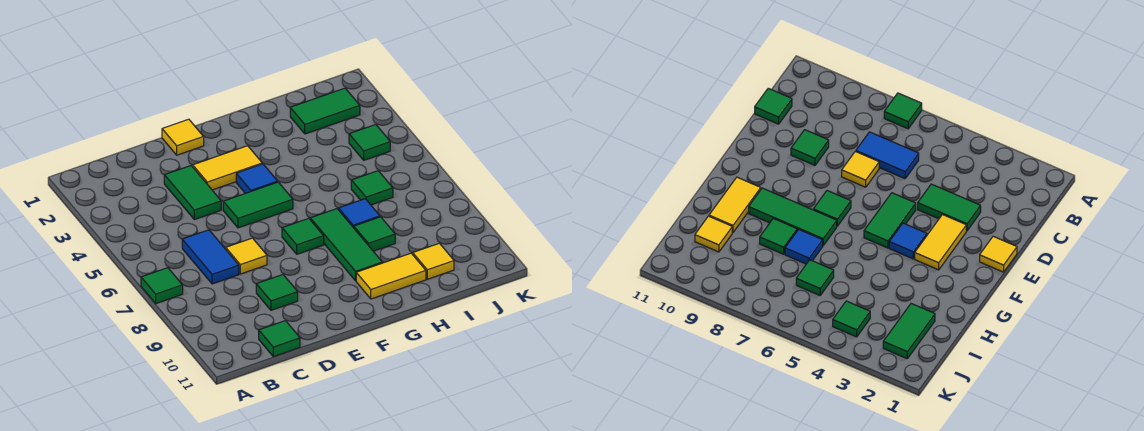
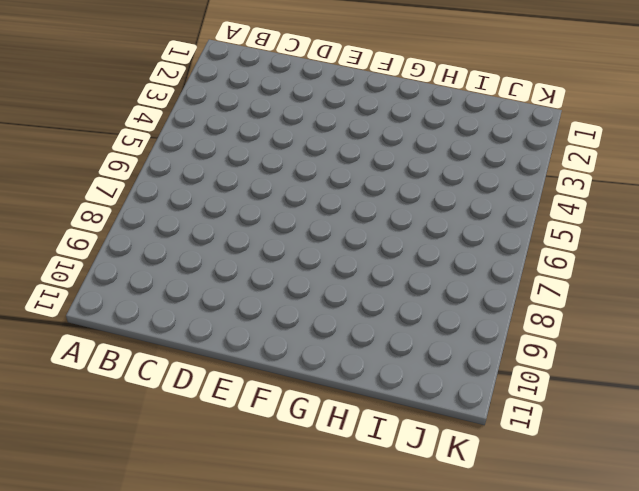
none -> green 1x1 tile [141,268,183,303]
none -> blue 1x2 tile [182,230,239,284]
none -> green 1x1 tile [259,321,300,357]

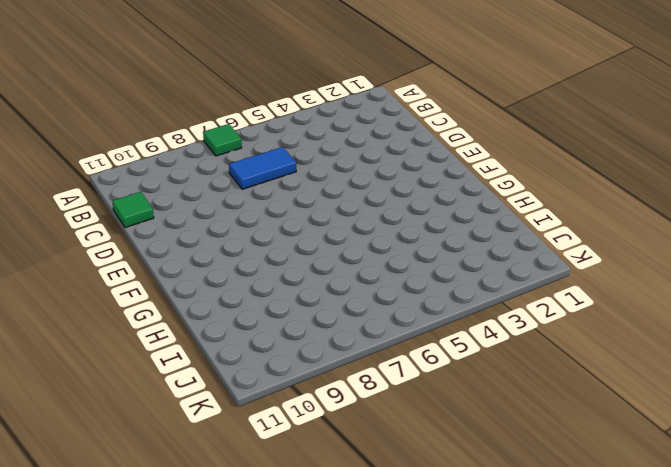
none -> green 1x2 tile [164,166,221,220]
none -> yellow 1x1 tile [226,238,267,274]
none -> green 1x1 tile [256,275,298,310]

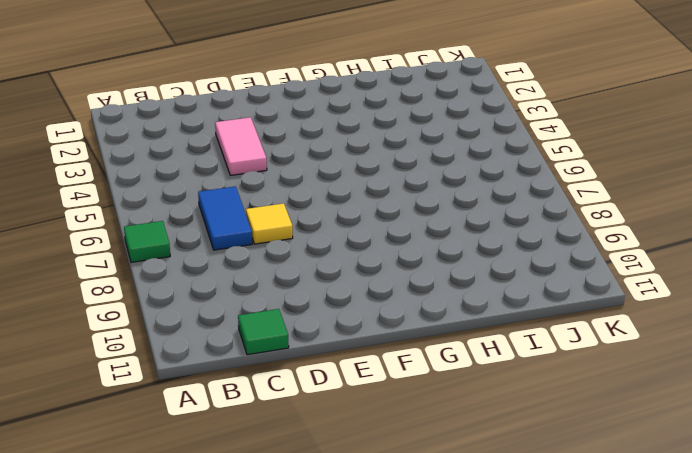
pink 1x2 tile [215,117,267,175] -> green 1x2 tile [164,166,221,220]
none -> green 1x1 tile [256,275,298,310]
none -> yellow 1x1 tile [162,119,204,155]
none -> yellow 1x2 tile [193,146,262,190]

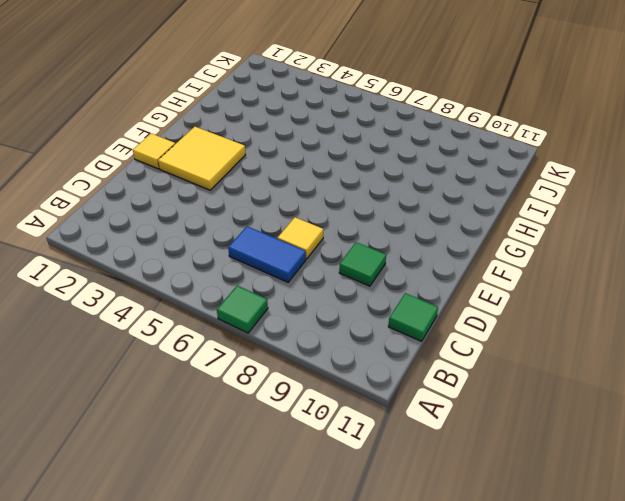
yellow 2x2 tile [158,127,246,190] -> yellow 1x2 tile [193,146,262,190]
none -> green 1x2 tile [164,166,221,220]
none -> green 1x2 tile [223,182,293,228]
none -> blue 1x1 tile [236,164,278,193]

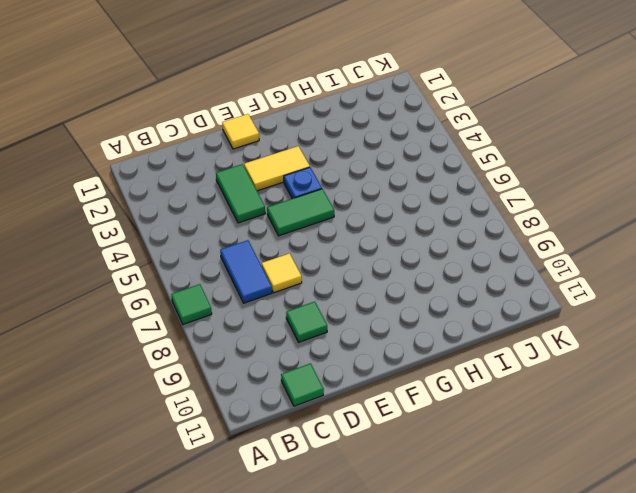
blue 1x1 plate [284,167,322,199] -> blue 1x1 tile [236,164,278,193]
none -> green 1x1 tile [282,218,324,254]
none -> green 1x3 tile [310,209,382,281]
none -> yellow 1x2 tile [356,253,426,299]

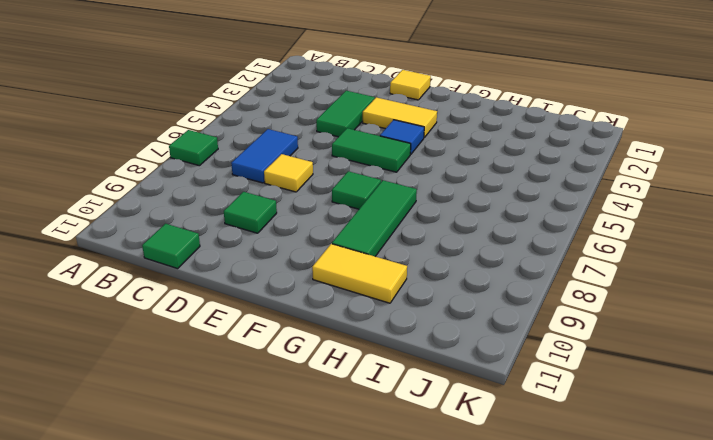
none -> blue 1x1 tile [339,199,380,228]
none -> green 1x1 tile [354,217,395,251]
none -> green 1x2 tile [290,88,360,134]

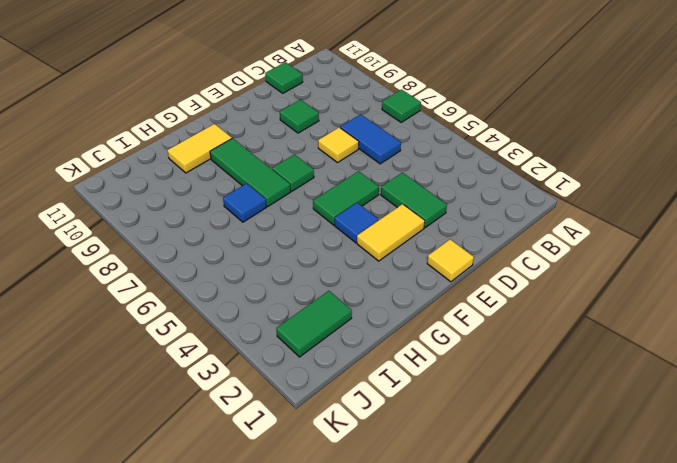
none -> green 1x1 tile [354,217,395,251]
none -> green 1x1 tile [351,171,393,205]
none -> yellow 1x1 tile [413,243,454,279]

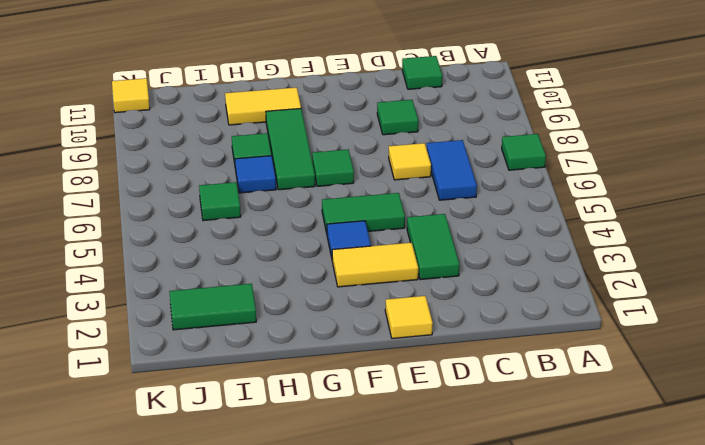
yellow 1x1 tile [112,78,150,113] -> yellow 1x1 tile moved to [413,243,454,279]
none -> green 1x1 tile [349,125,390,160]

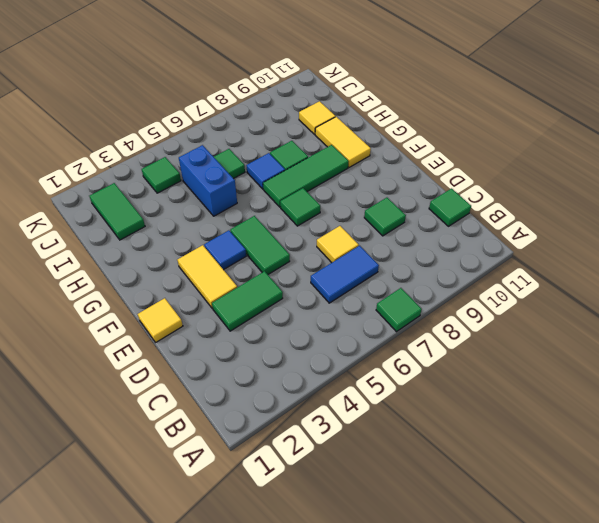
blue 1x2 brick [179,145,237,216] -> none

